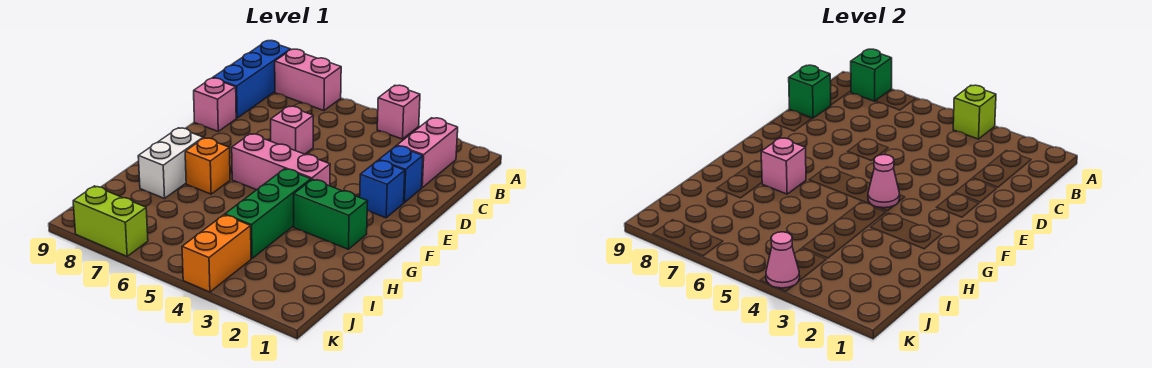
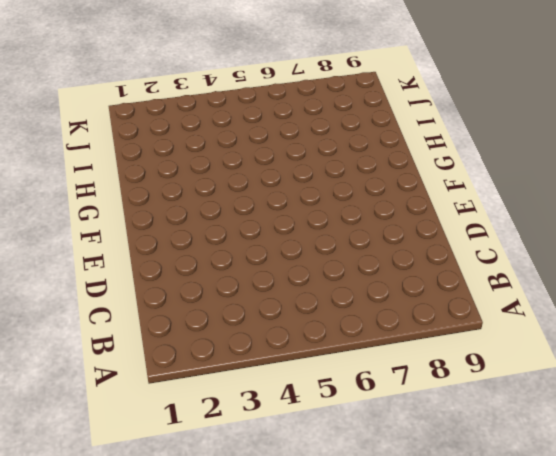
none -> pink 1x1 brick [377,85,420,139]
none -> pink 1x2 brick [275,49,341,111]
none -> blue 1x3 brick [213,41,291,118]

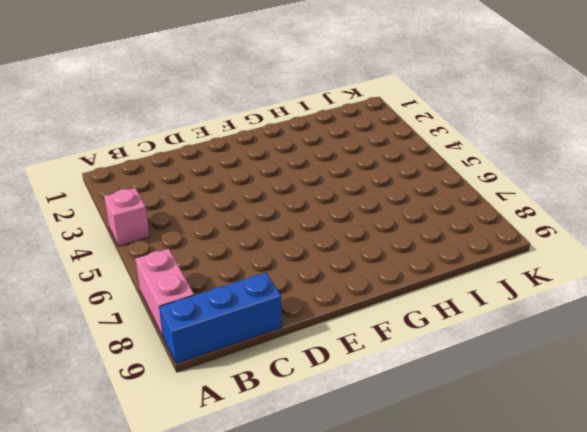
none -> pink 1x2 brick [397,118,458,188]
none -> blue 1x1 brick [379,146,423,202]
none -> pink 1x1 brick [271,106,313,154]

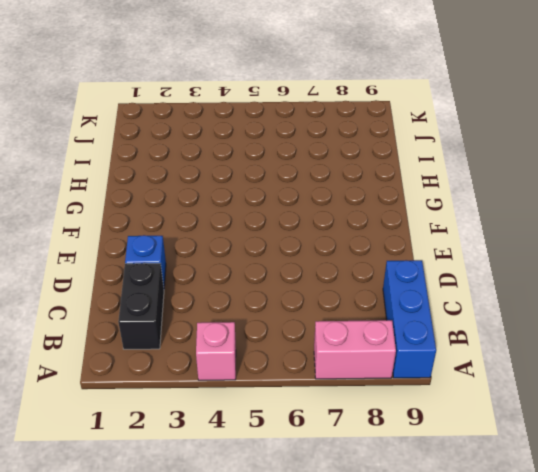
black 1x2 brick [118,263,164,349] -> pink 1x2 brick [397,118,458,188]
none -> pink 1x1 brick [271,106,313,154]
none -> pink 1x1 brick [194,78,236,131]
none -> blue 1x1 brick [360,160,405,218]

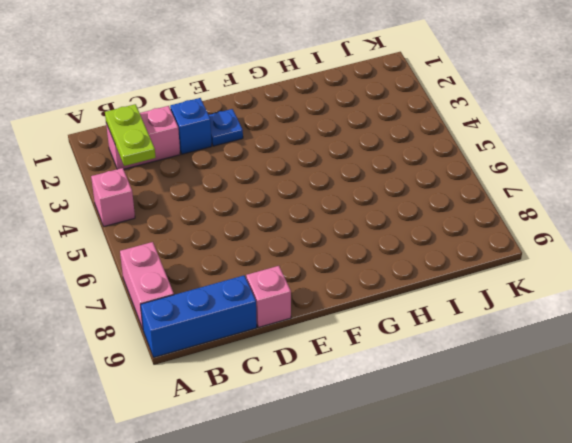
lime 1x2 plate [105,104,156,166] -> none
blue 1x1 plate [209,109,243,146] -> blue 1x1 brick [360,160,405,218]
none -> pink 1x1 brick [271,106,313,154]
none -> pink 1x3 brick [232,134,330,190]
none -> green 1x2 brick [294,179,368,249]

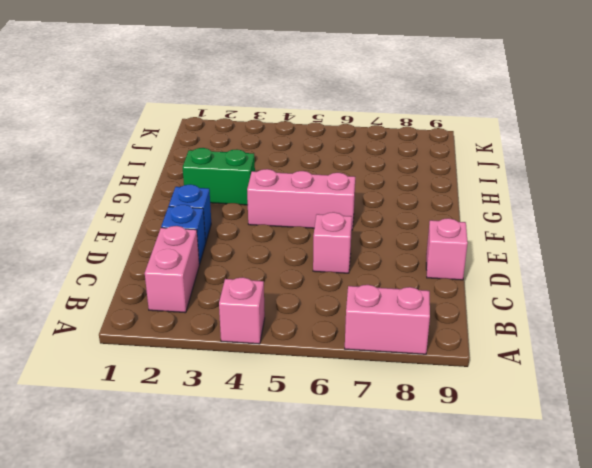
none -> blue 1x3 brick [213,41,291,118]
none -> green 1x3 brick [225,169,311,259]
none -> orange 1x1 brick [185,138,230,194]

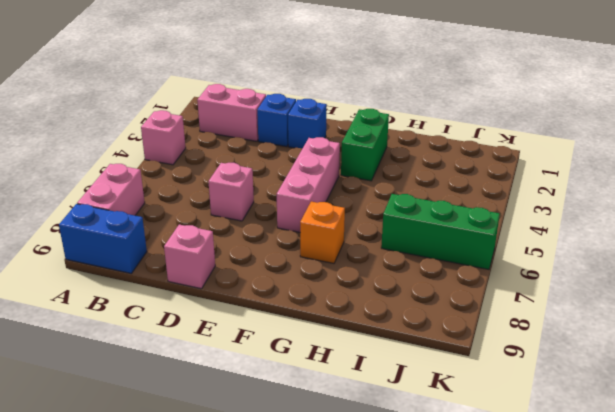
blue 1x2 brick [59,204,147,273] -> blue 1x3 brick [213,41,291,118]
green 1x3 brick [381,194,500,269] -> green 1x3 brick moved to [225,169,311,259]
none -> white 1x2 brick [138,128,203,198]
none -> orange 1x2 brick [182,215,251,292]
none -> lime 1x2 brick [73,186,148,256]

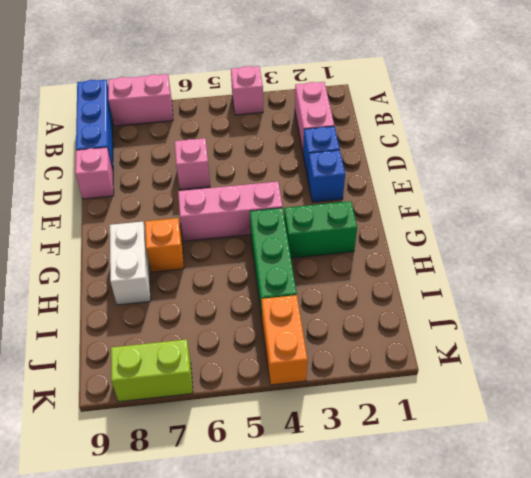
none -> lime 1x1 brick [953,85,996,139]
none -> green 1x1 brick [851,49,892,101]
none -> green 1x1 brick [789,65,831,118]

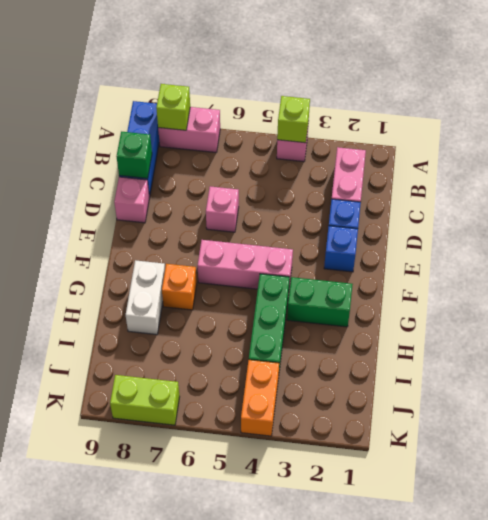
lime 1x1 brick [156,84,190,130] -> green 1x1 brick [851,49,892,101]
none -> pink 1x1 cone [868,155,900,208]
none -> pink 1x1 brick [761,138,806,194]
none -> pink 1x1 cone [766,232,800,288]

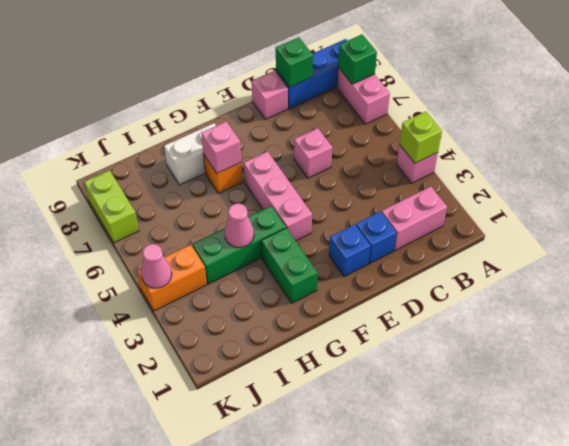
pink 1x1 cone [225,203,254,247] -> pink 1x1 cone moved to [868,155,900,208]

